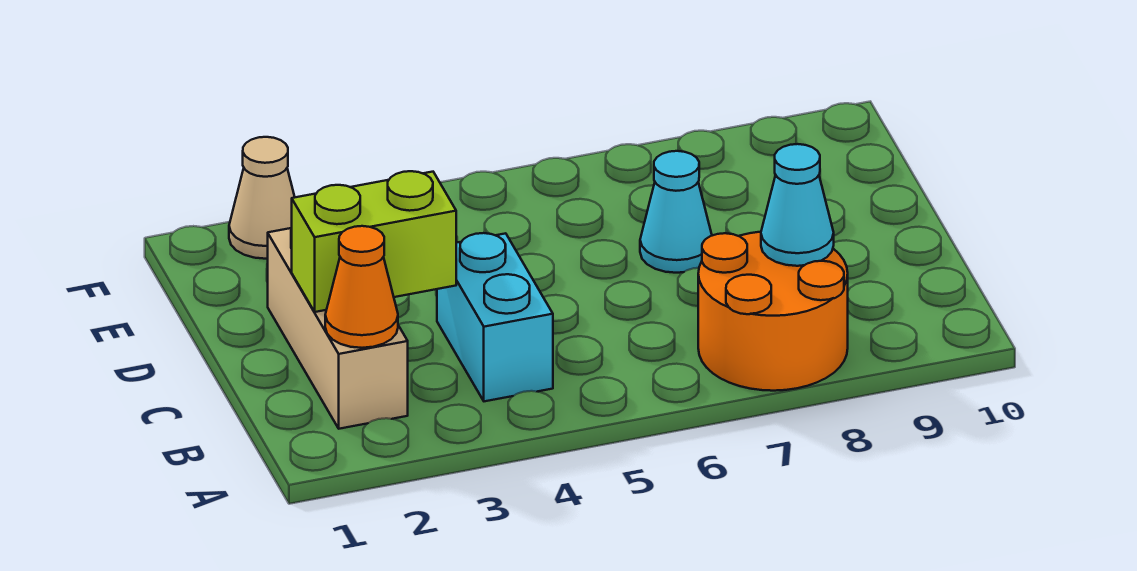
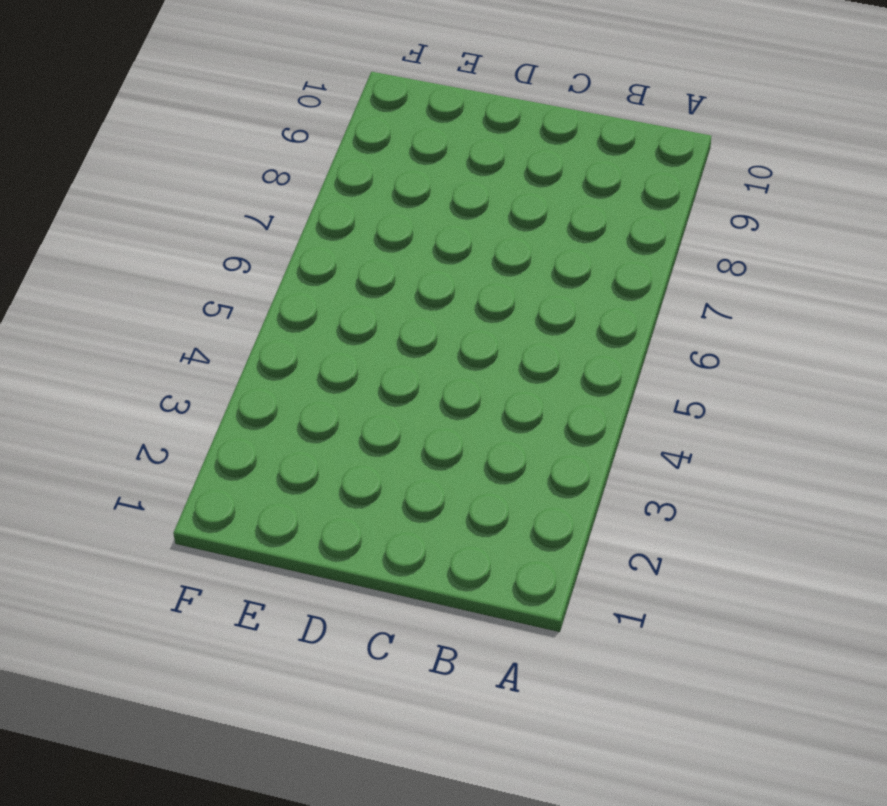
none -> orange 2x2 round brick [698,232,848,391]
none -> tan 1x3 brick [268,228,408,429]

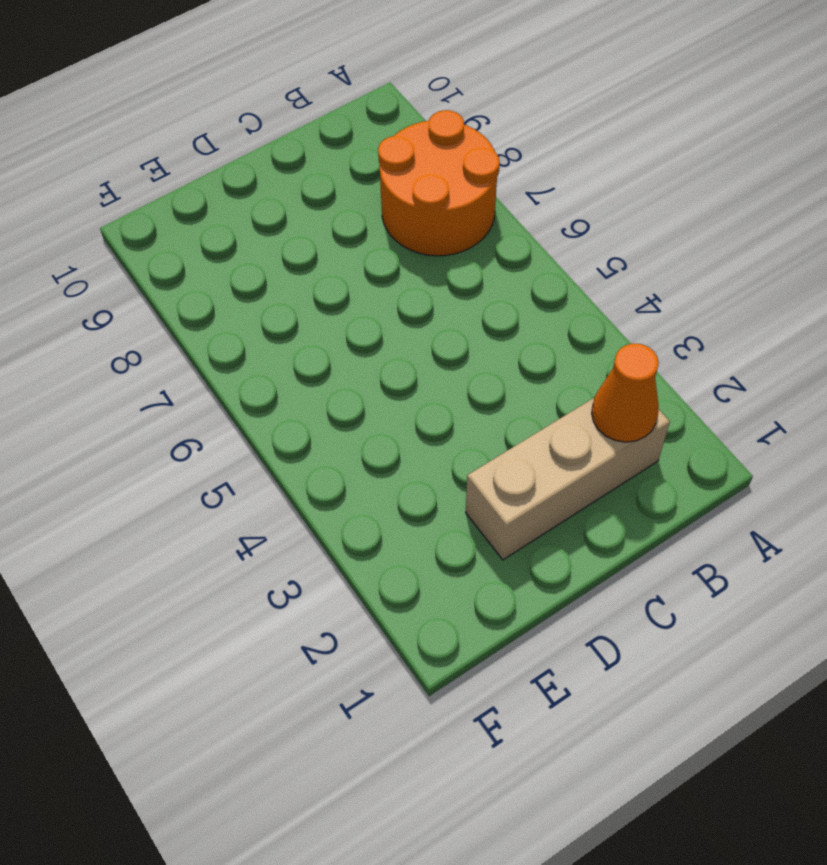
none -> cyan 1x2 brick [437,233,553,401]
none -> cyan 1x1 cone [640,151,712,273]

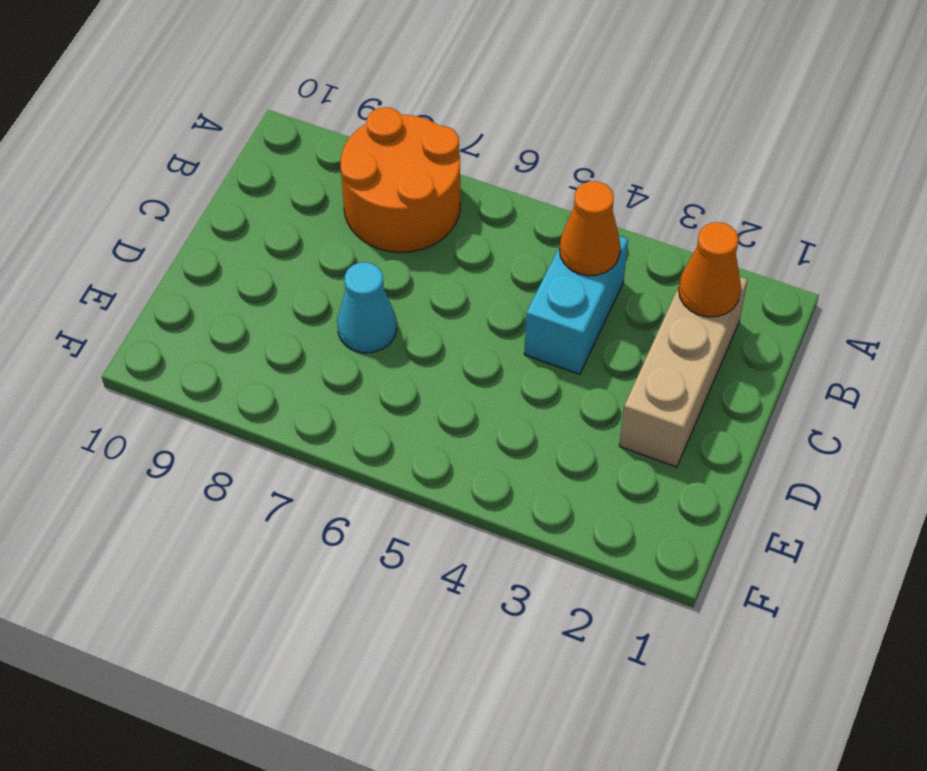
orange 1x1 cone [560,181,620,276] -> none
none -> tan 1x1 cone [229,137,295,259]
none -> cyan 1x1 cone [761,144,834,266]

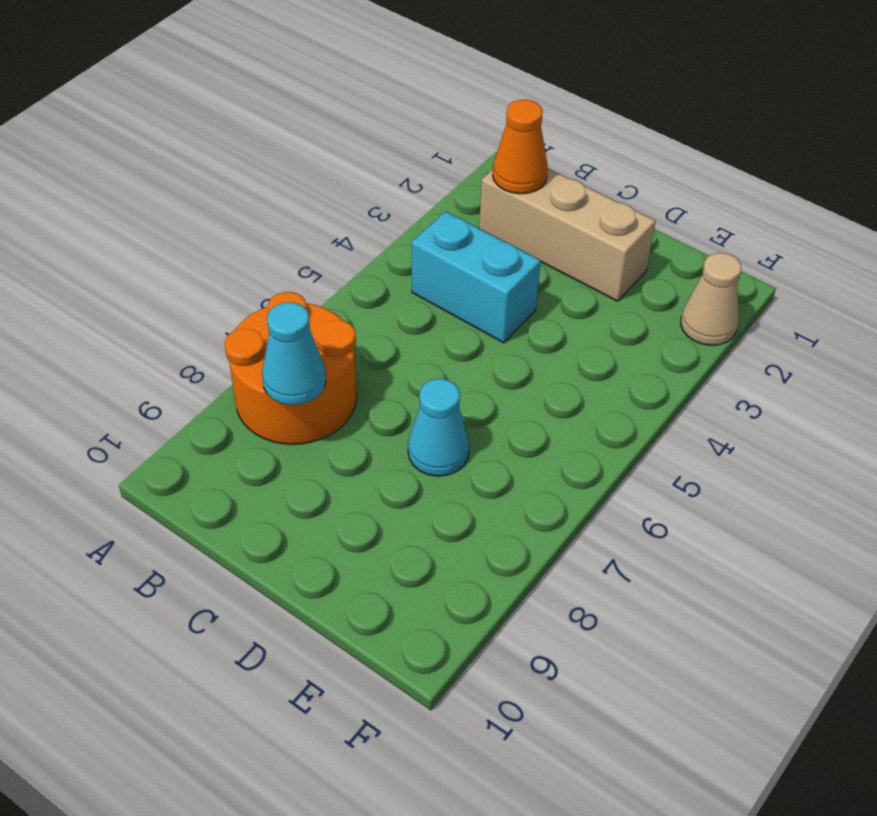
none -> lime 1x2 brick [292,171,456,312]

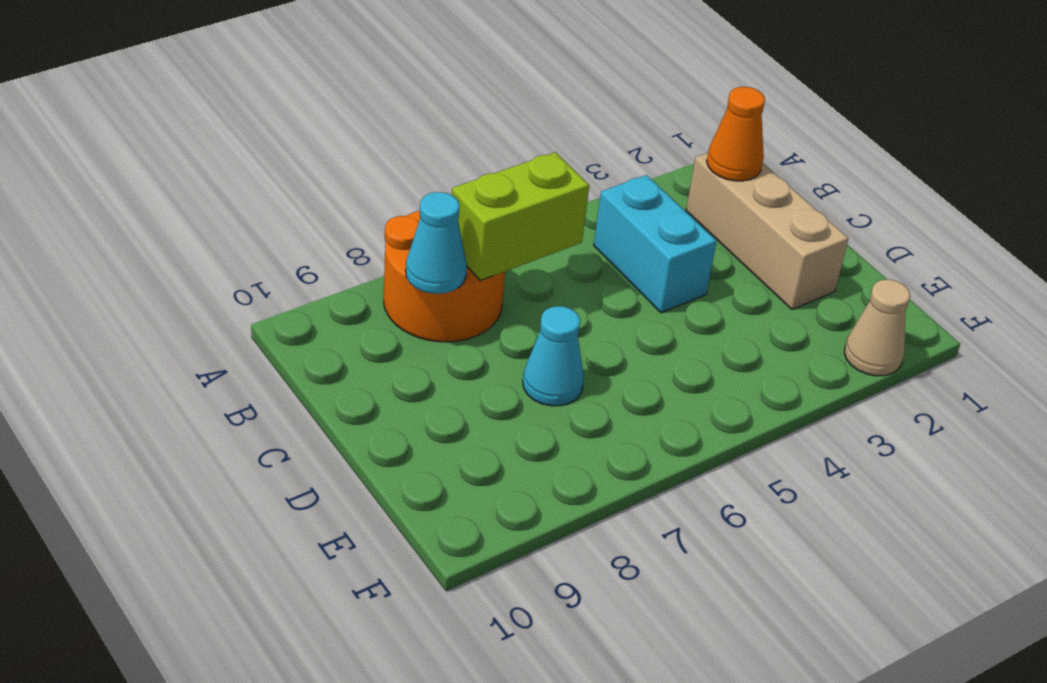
lime 1x2 brick [452,152,589,281] -> lime 1x2 brick moved to [292,171,456,312]

